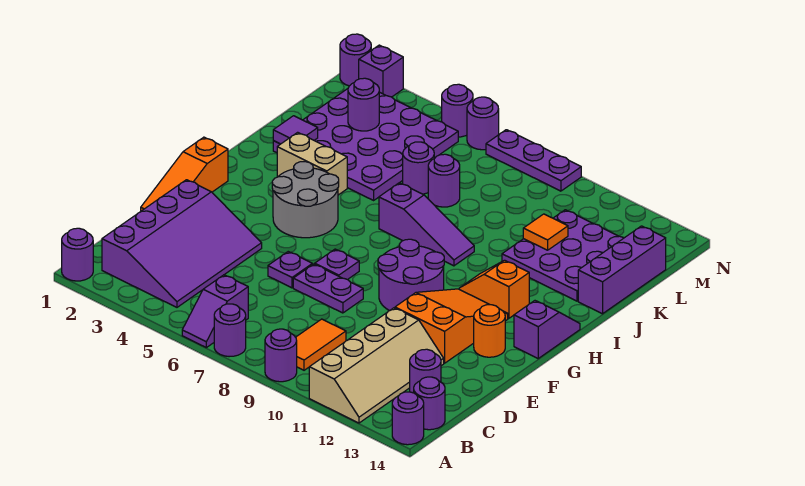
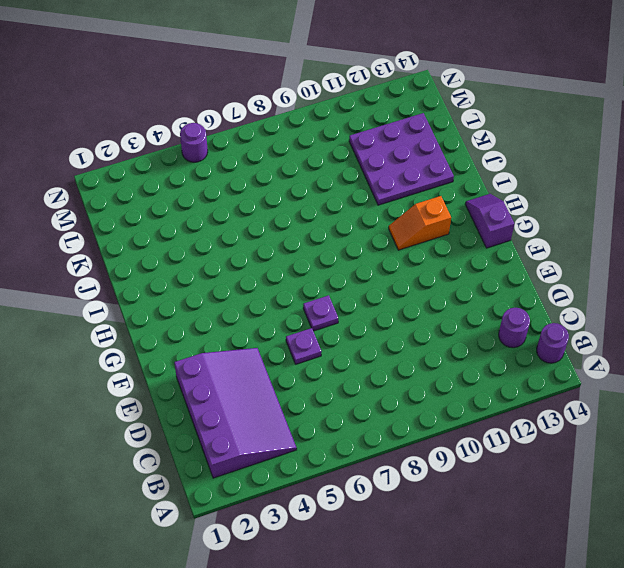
none -> purple 1x1 round brick [62,228,93,281]
none -> purple 1x2 slope [182,275,248,348]
none -> purple 1x1 round brick [214,304,246,357]
none -> purple 1x1 round brick [265,329,297,382]

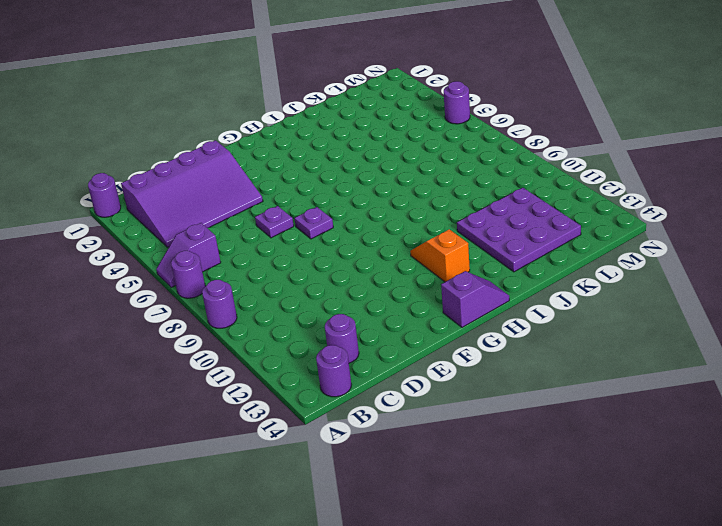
none -> tan 2x4 slope [309,308,444,423]
none -> purple 1x1 round brick [392,392,424,445]
none -> orange 1x2 tile [296,319,346,370]
none -> orange 1x3 slope [141,137,228,211]

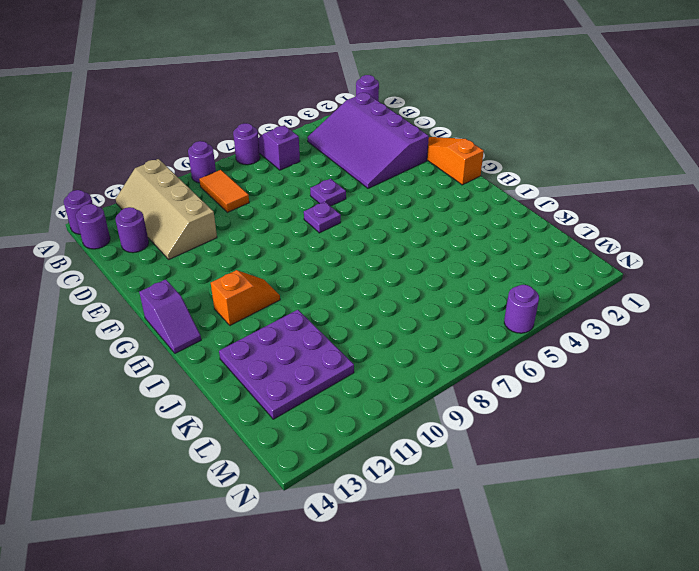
none -> purple 1x2 plate [293,264,363,313]
none -> orange 2x3 slope [395,289,508,363]
none -> purple 2x2 round brick [378,239,444,311]
none -> orange 1x1 round brick [474,305,505,357]

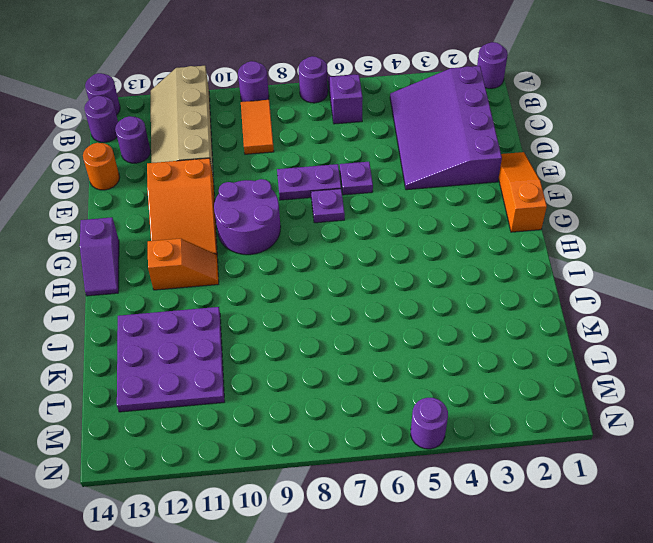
orange 1x1 round brick [83,143,120,190] -> orange 1x1 round brick moved to [474,305,505,357]
none -> grey 2x2 round brick [272,162,339,238]
none -> tan 1x2 brick [277,132,347,195]
none -> purple 1x3 slope [379,183,474,266]
none -> purple 4x4 plate [273,89,458,200]

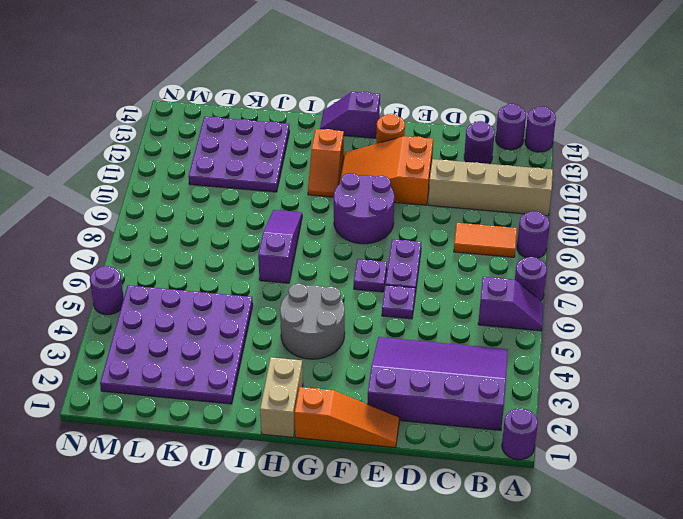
tan 1x2 brick [260,357,303,437] -> tan 1x2 brick moved to [277,132,347,195]
none -> purple 1x3 brick [578,226,666,314]
none -> purple 1x1 round brick [403,142,434,194]
none -> purple 1x1 round brick [428,154,460,207]
none -> purple 1x1 round brick [340,34,371,86]

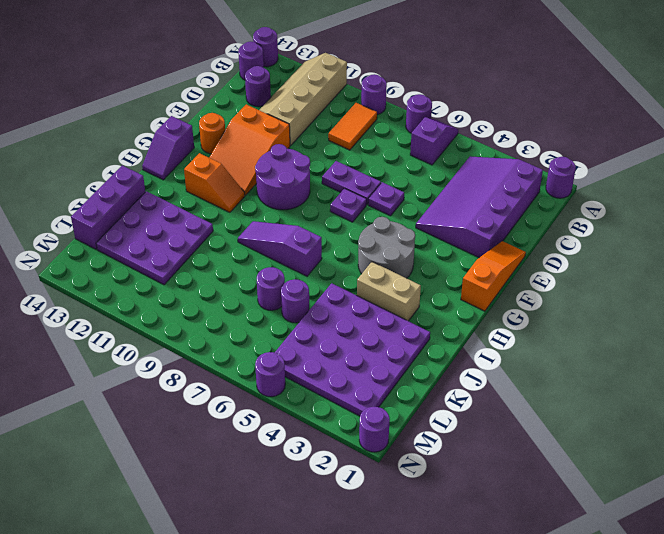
none -> purple 1x1 brick [359,45,403,97]
none -> purple 1x1 round brick [467,97,499,150]
none -> purple 1x3 plate [486,130,581,191]
none -> purple 1x1 tile [273,116,318,144]

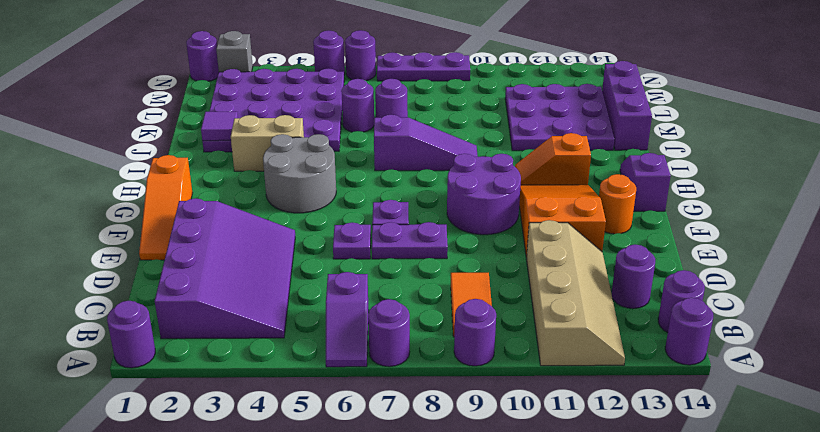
grey 1x1 brick [216,31,253,72] -> purple 1x1 brick [359,45,403,97]
none -> orange 1x1 tile [523,214,568,250]
none -> purple 1x1 round brick [348,78,379,131]

